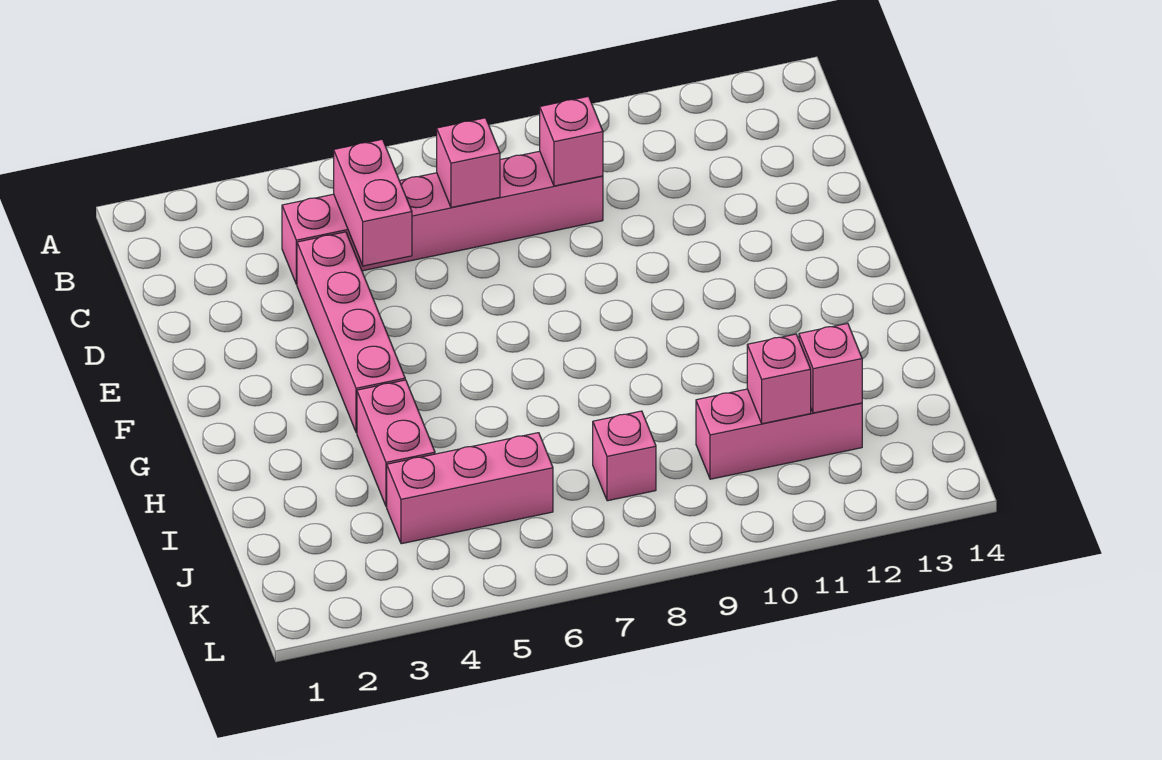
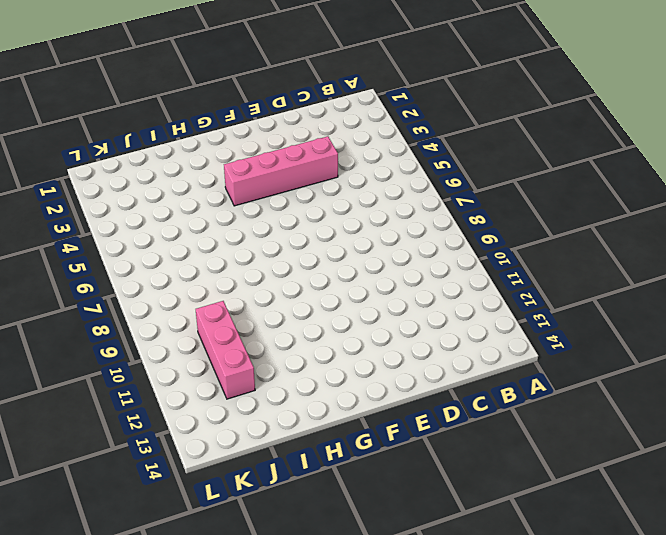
none -> pink 1x6 brick [282,151,603,284]
none -> pink 1x2 brick [357,380,435,507]

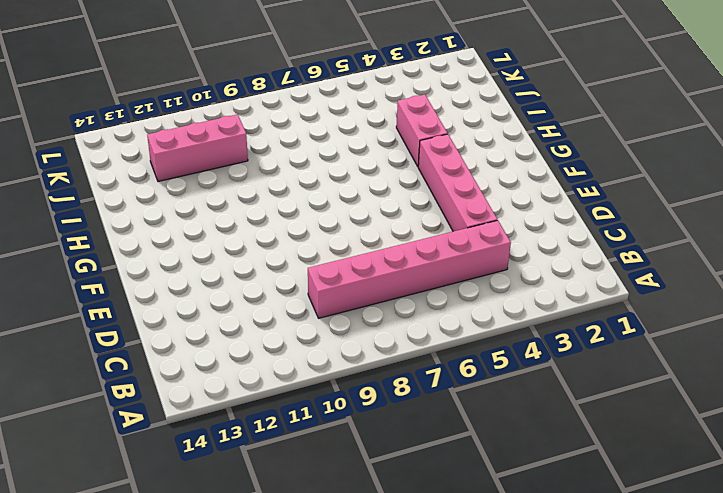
none -> pink 1x3 brick [387,433,553,544]
none -> pink 1x1 brick [593,411,656,501]

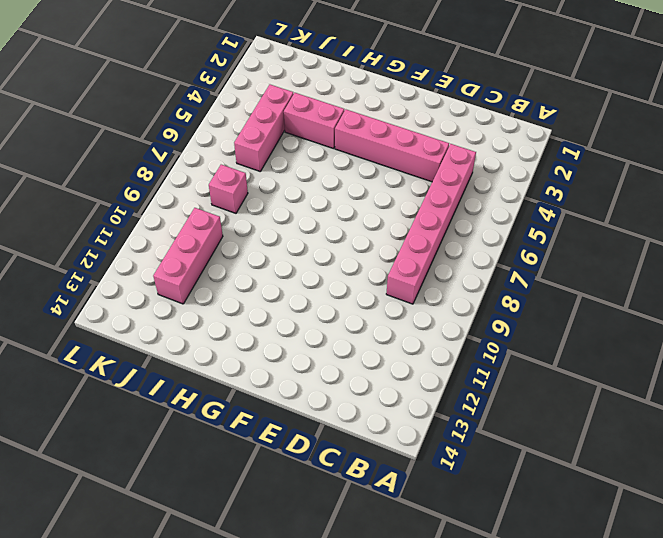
none -> pink 1x2 brick [334,139,412,266]
none -> pink 1x1 brick [437,118,500,207]

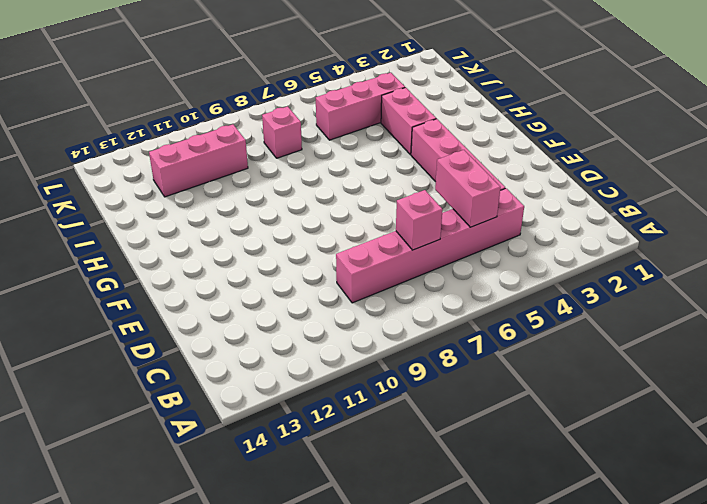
none -> pink 1x1 brick [540,96,603,186]
none -> pink 1x1 brick [747,334,811,424]

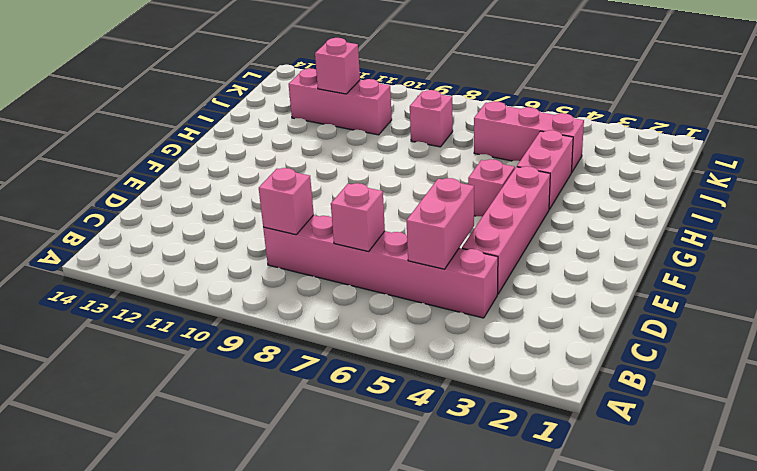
pink 1x1 brick [468,159,515,217] -> pink 1x1 brick moved to [799,323,862,413]

